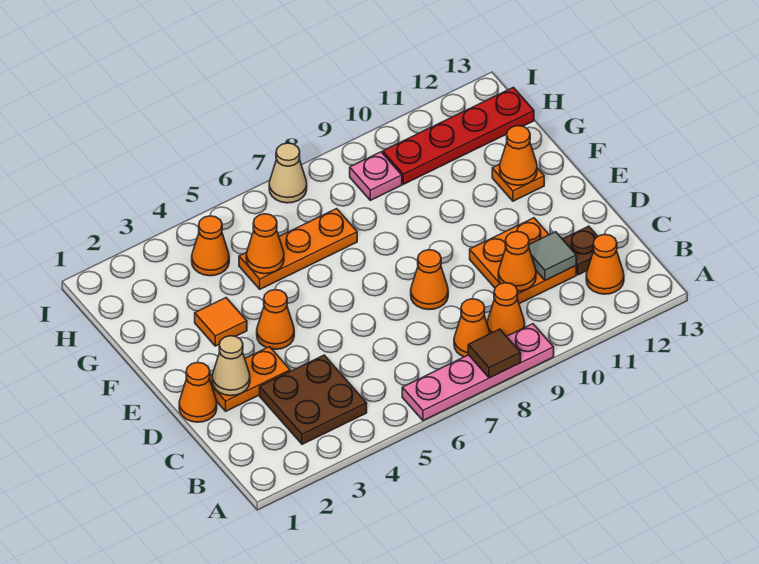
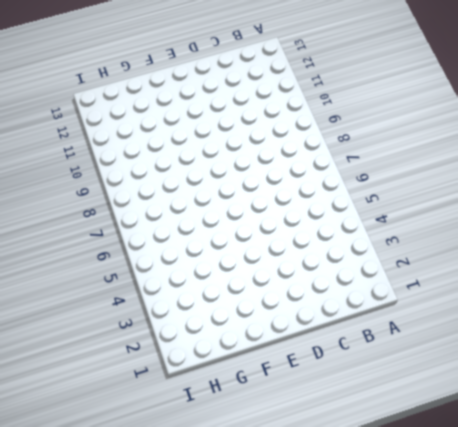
none -> pink 1x4 plate [402,324,554,421]
none -> brown 2x2 plate [260,355,367,444]
none -> orange 1x1 cone [454,299,490,357]

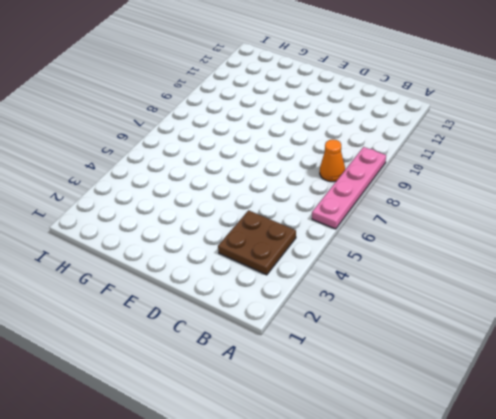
none -> orange 1x1 cone [487,283,525,336]
none -> orange 1x1 cone [586,234,624,294]
none -> orange 2x2 plate [470,218,576,304]

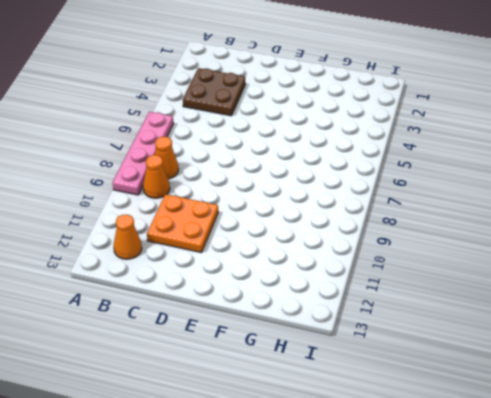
none -> brown 1x1 plate [563,226,598,275]
none -> orange 1x1 cone [179,362,217,422]
none -> orange 1x2 plate [209,347,290,411]

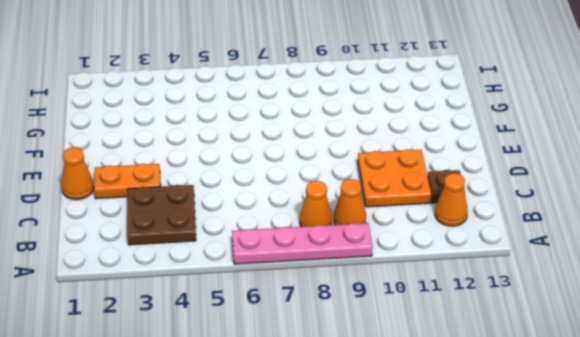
none -> orange 1x1 cone [411,250,448,310]
none -> orange 1x1 cone [257,290,294,349]
none -> orange 1x1 tile [195,298,247,346]

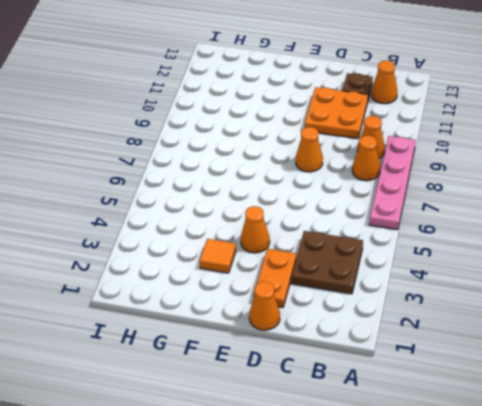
none -> orange 1x1 plate [492,164,544,201]
none -> orange 1x3 plate [239,209,357,289]
none -> orange 1x1 cone [192,216,229,276]

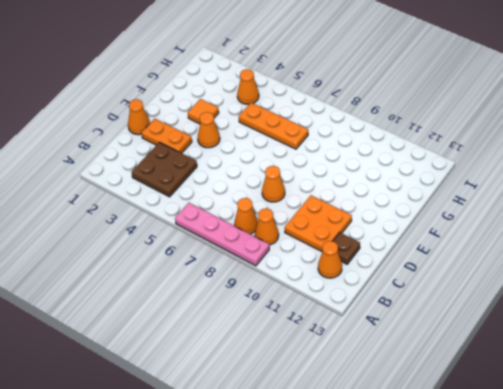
none -> orange 1x1 plate [492,164,544,201]
none -> pink 1x1 plate [350,152,402,200]
none -> red 1x4 plate [383,87,534,184]

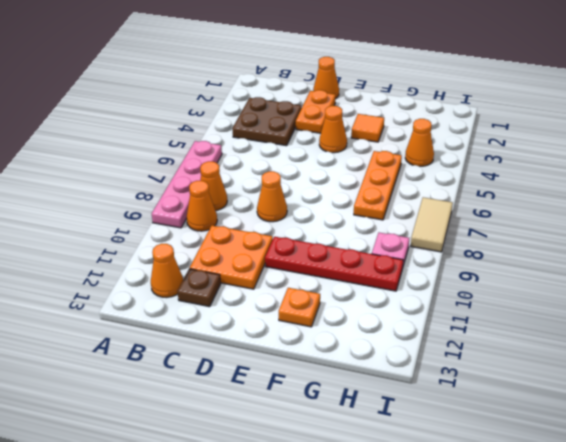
red 1x4 plate [265,237,403,291] -> red 1x4 plate turned to [383,87,534,184]
tan 1x2 tile [411,197,453,252] -> tan 1x1 cone [269,143,307,203]
none -> brown 1x1 tile [468,329,521,378]
none -> orange 1x1 cone [498,232,536,291]
none -> grey 1x1 tile [529,232,576,280]

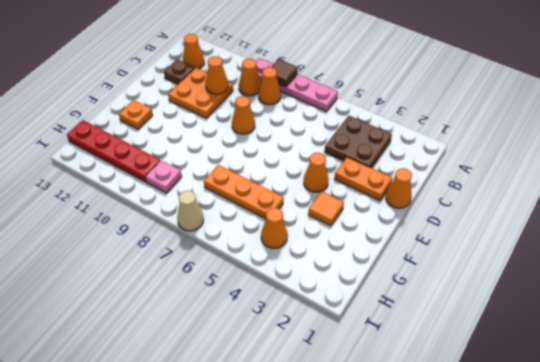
none -> grey 1x1 tile [529,232,576,280]
none -> tan 1x1 cone [212,336,250,396]
none -> orange 1x1 cone [500,126,537,185]

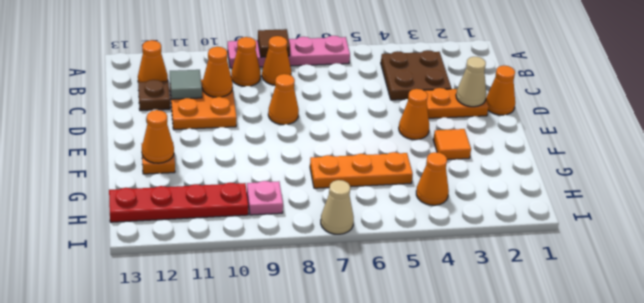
none -> orange 1x1 cone [246,214,284,274]

